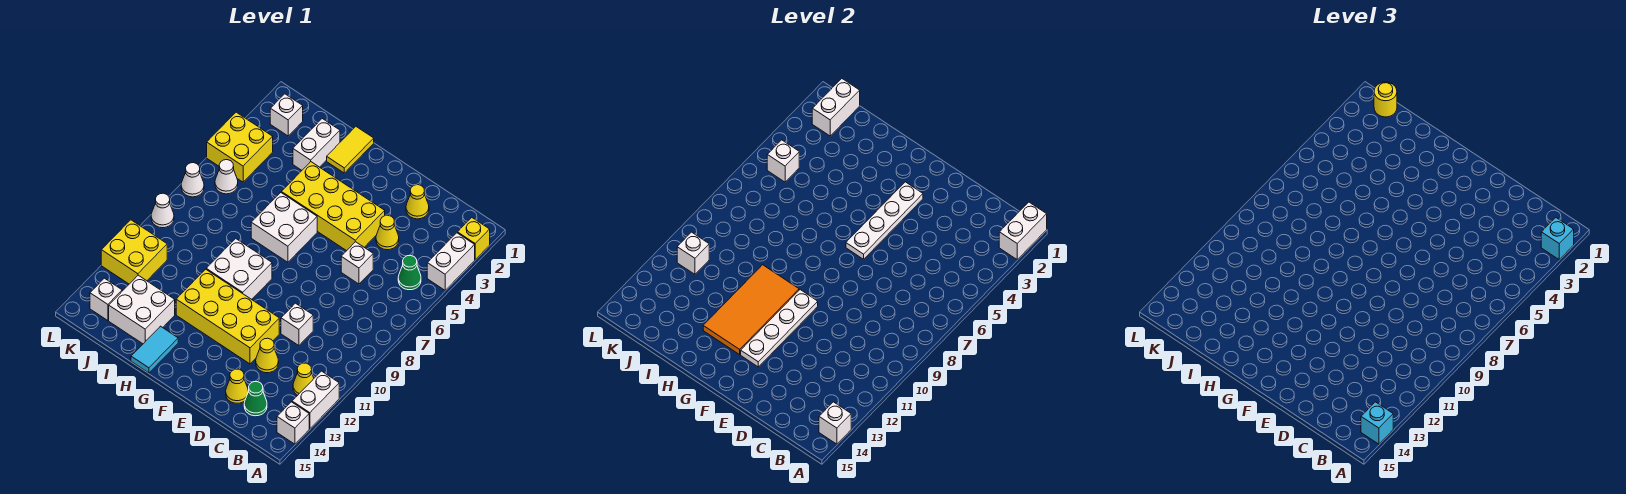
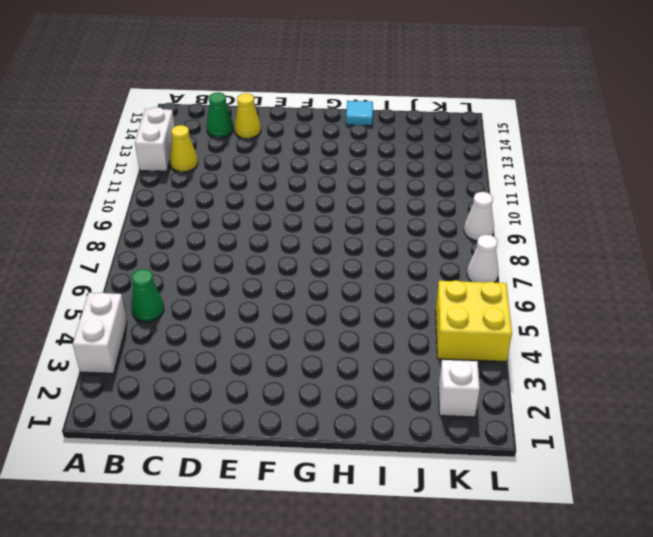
cyan 1x1 tile [346,101,373,126] -> cyan 1x2 tile [131,326,178,373]
none -> yellow 1x1 brick [457,218,490,259]
none -> white 1x1 brick [277,402,309,444]
none -> yellow 1x1 cone [406,185,429,219]
none -> yellow 1x1 cone [376,215,399,250]

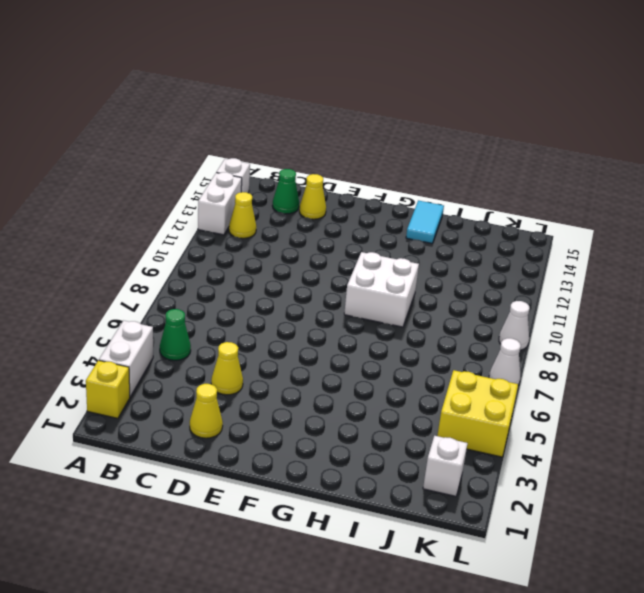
none -> white 1x1 brick [341,242,373,284]
none -> white 1x1 brick [281,303,313,346]
none -> yellow 1x1 cone [256,338,279,373]
none -> yellow 2x4 brick [281,162,385,251]

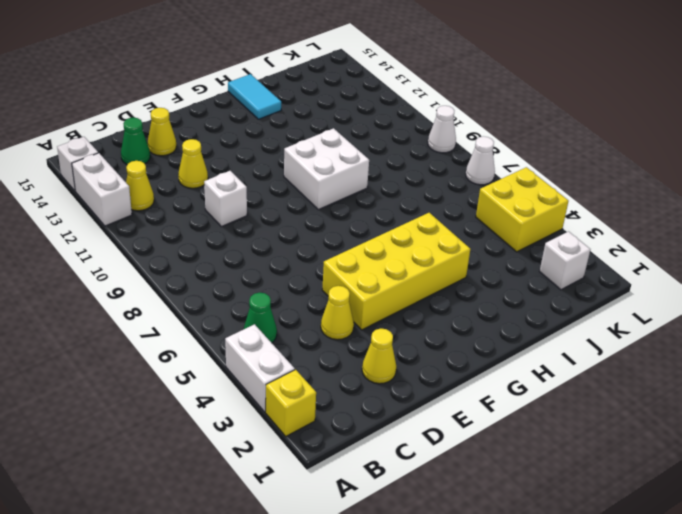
none -> white 1x1 brick [341,242,373,284]
none -> yellow 2x4 brick [176,269,279,364]
none -> white 2x2 brick [251,193,317,262]
none -> yellow 1x2 tile [327,127,374,173]

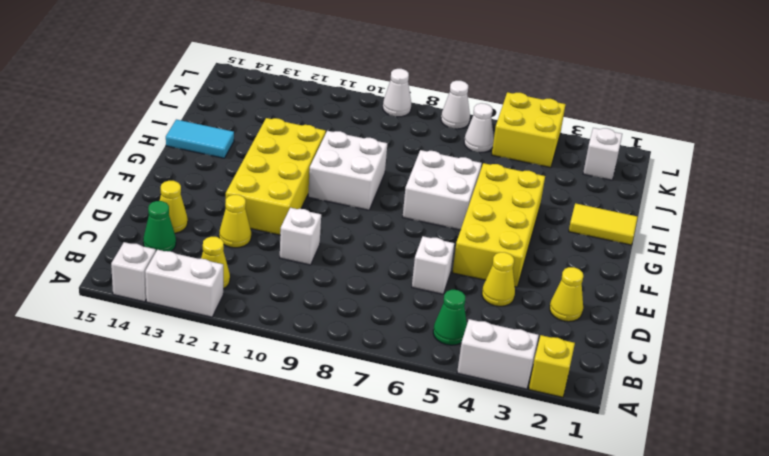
none -> white 1x2 brick [293,119,340,170]
none -> white 2x2 brick [109,275,175,344]
none -> yellow 2x2 brick [101,220,167,284]
none -> white 1x1 brick [90,278,122,321]

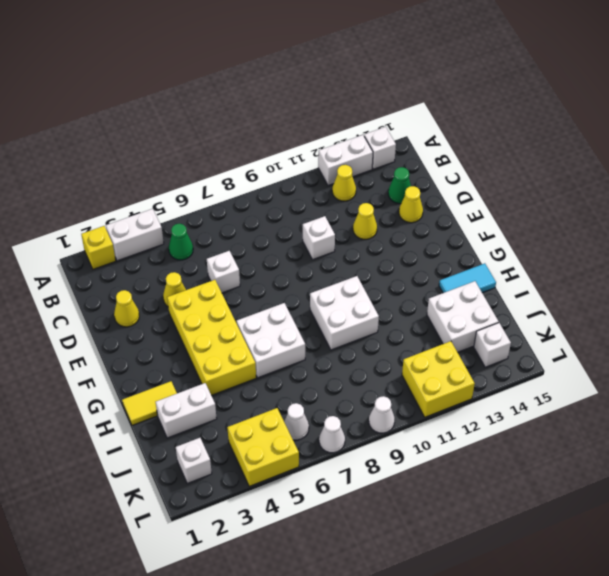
none -> yellow 2x4 brick [176,269,279,364]
none -> white 1x2 brick [999,202,1047,259]
none -> white 1x1 brick [819,402,851,444]
none -> white 1x4 plate [846,182,923,259]

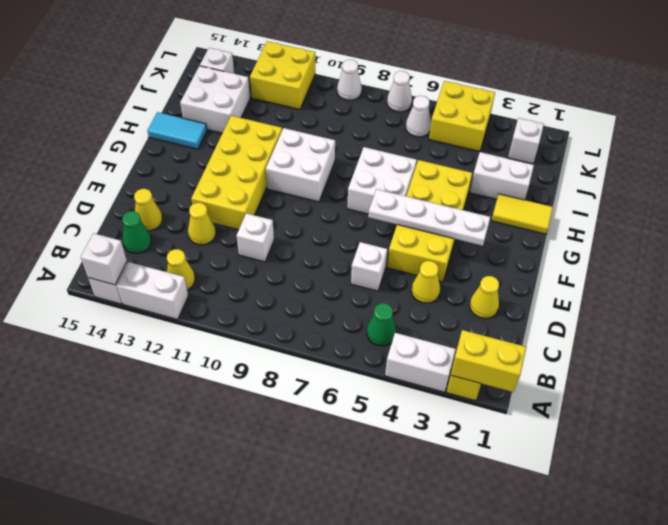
yellow 1x2 brick [451,330,526,392] -> white 1x2 brick [999,202,1047,259]
none -> white 1x4 plate [741,290,818,367]
none -> orange 2x4 tile [703,265,799,354]
none -> white 1x2 brick [812,79,860,136]
none -> white 1x1 brick [767,140,799,182]

